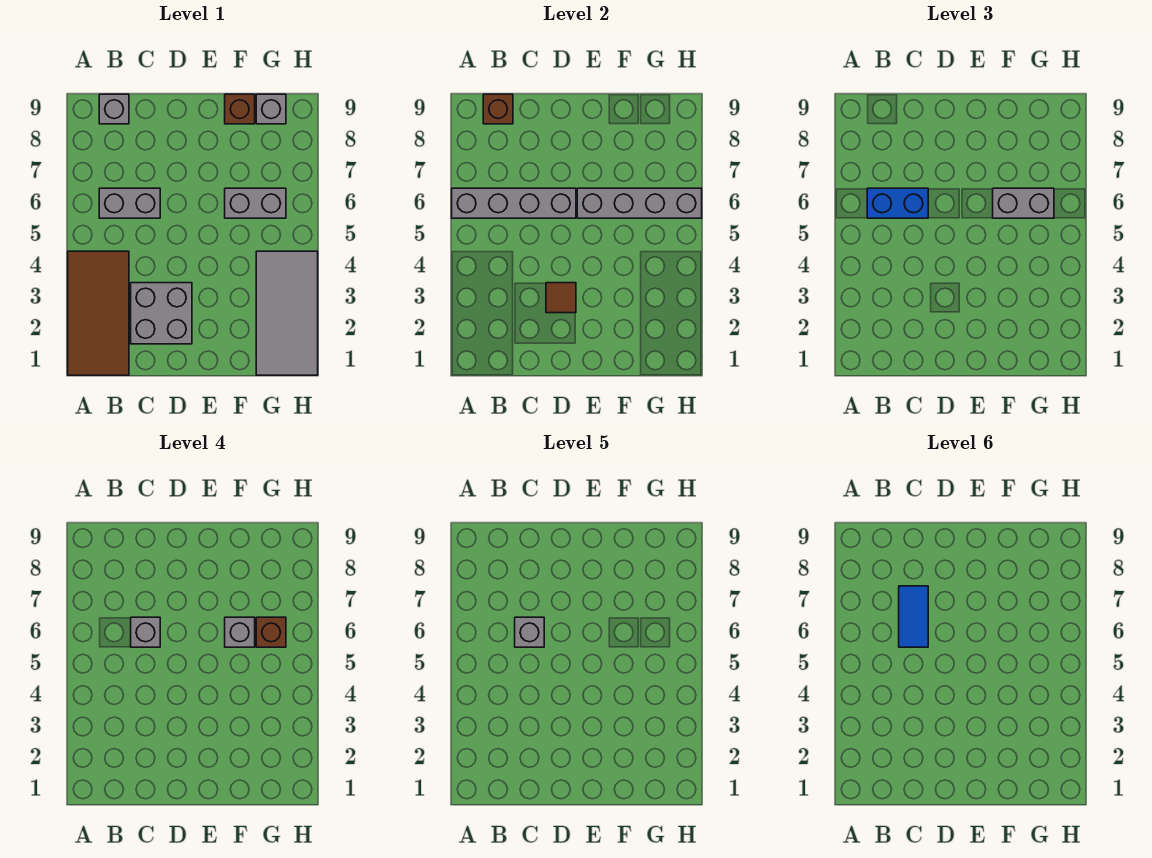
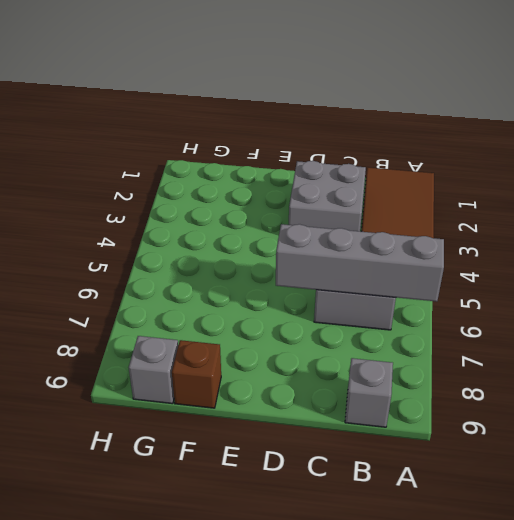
none -> grey 1x2 brick [225,188,286,218]
none -> grey 2x4 tile [256,251,318,375]
none -> brown 1x1 brick [483,94,513,124]

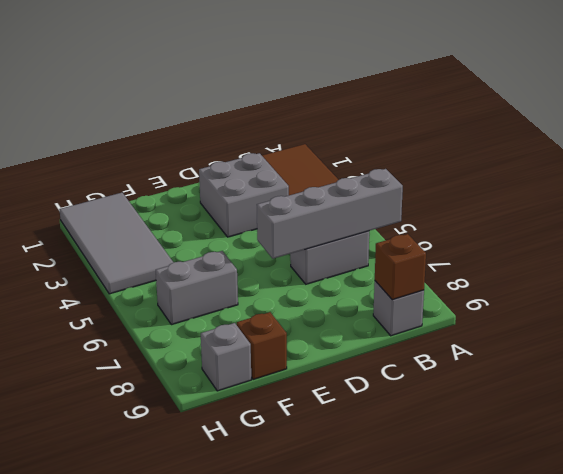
none -> brown 1x1 tile [546,283,576,313]
none -> grey 1x4 brick [577,188,702,218]
none -> blue 1x2 brick [867,188,928,218]

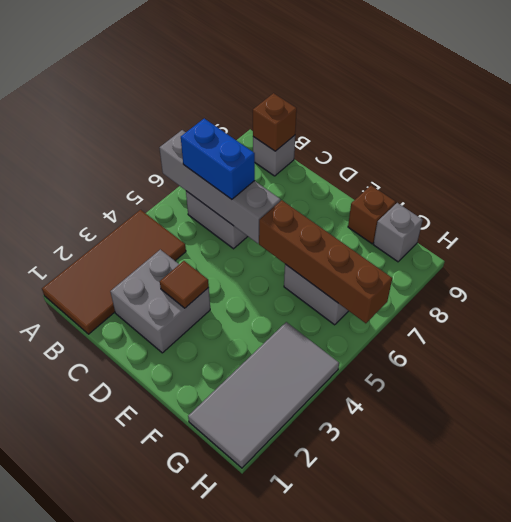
brown 1x4 brick [259,200,392,323] -> grey 1x4 brick [577,188,702,218]
none -> grey 1x2 brick [993,188,1054,218]
none -> grey 1x1 brick [131,617,160,647]
none -> grey 1x1 brick [225,617,255,647]

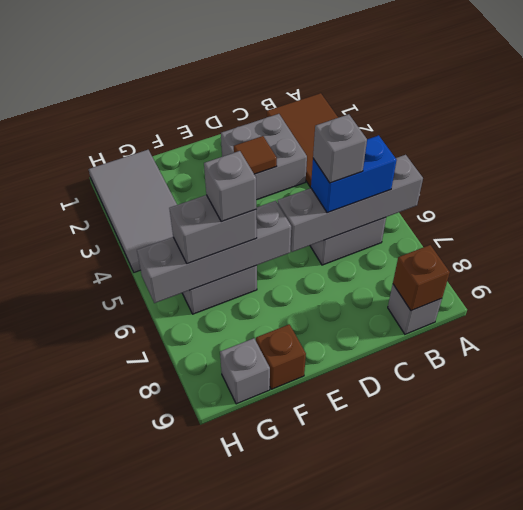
none -> brown 1x1 brick [256,617,286,647]
none -> grey 1x1 brick [515,617,544,647]
none -> blue 1x2 tile [899,586,928,647]

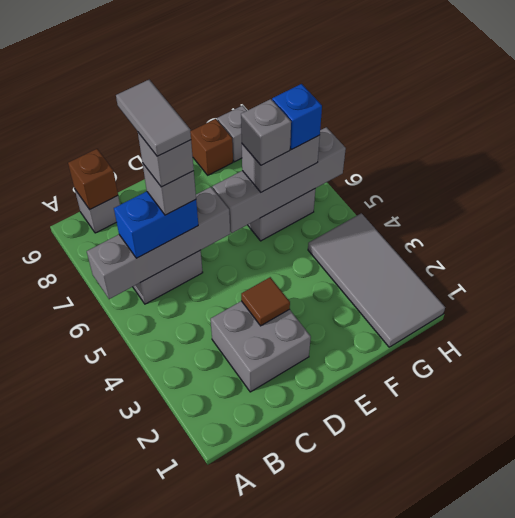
grey 1x2 tile [116,80,191,156] -> blue 1x2 tile [899,586,928,647]
blue 1x1 brick [272,84,322,149] -> brown 1x1 brick [256,617,286,647]
none -> brown 2x4 tile [68,251,129,375]

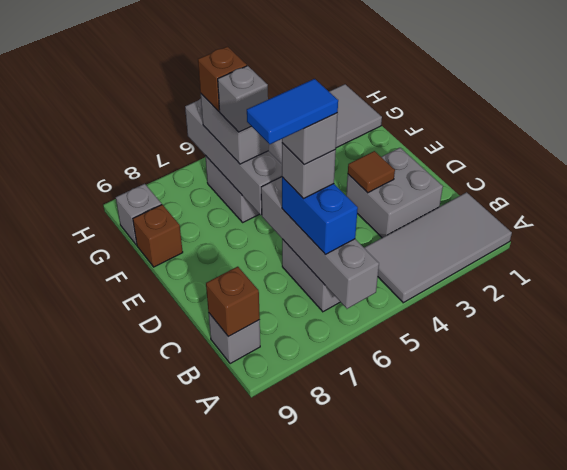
grey 2x4 tile [364,192,512,303] -> brown 2x4 tile [68,251,129,375]

